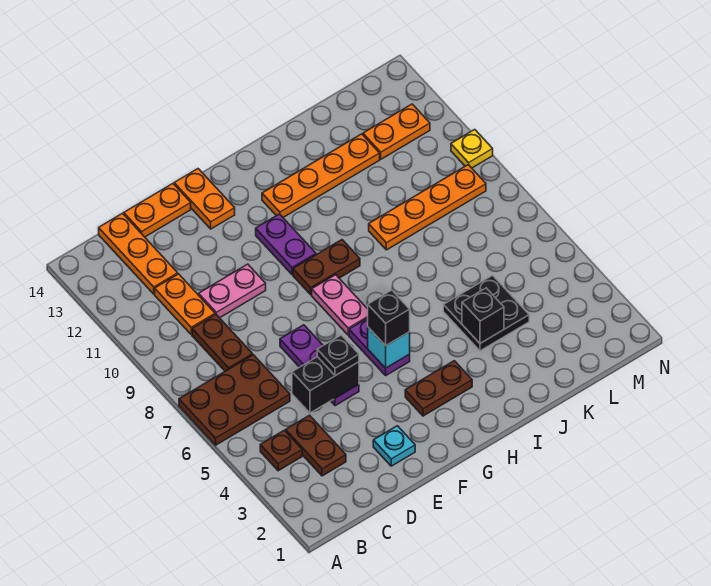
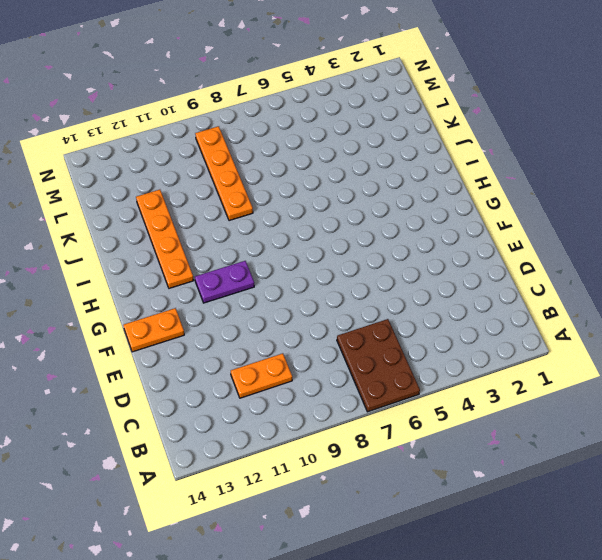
none -> brown 1x1 plate [260,430,302,471]
none -> brown 1x2 plate [286,415,346,476]
none -> brown 1x2 plate [192,314,253,371]

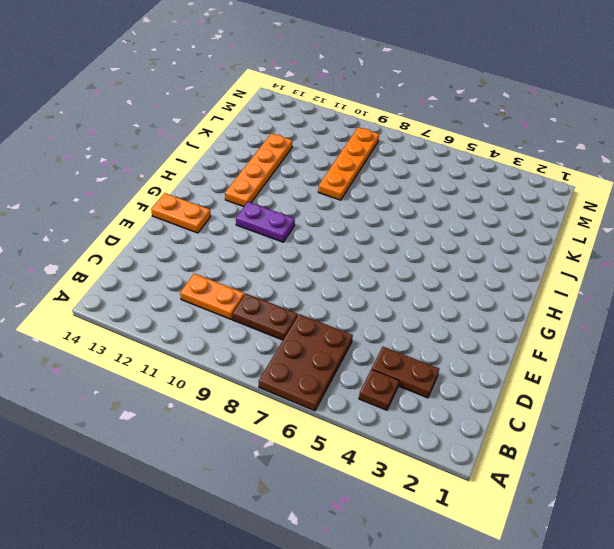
none -> orange 1x3 plate [99,213,178,294]
none -> pink 1x2 plate [199,264,266,318]
none -> orange 1x2 plate [124,184,191,237]

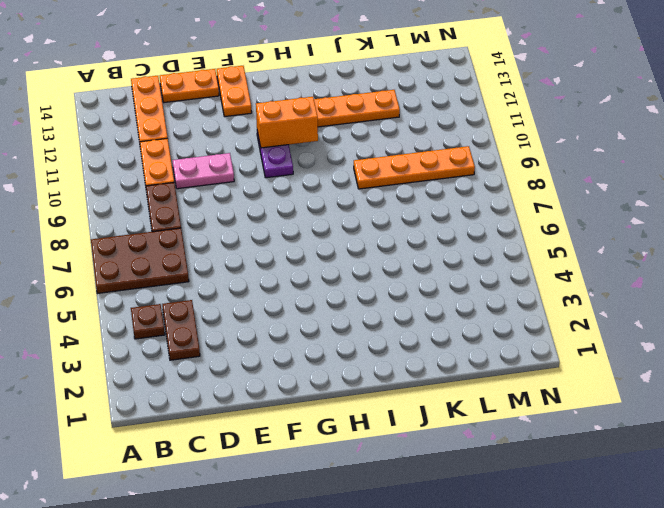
orange 1x2 brick [256,97,318,148] -> none
none -> cyan 1x1 plate [373,426,415,466]
none -> purple 1x3 plate [280,325,359,406]
none -> brown 1x2 plate [405,361,472,416]

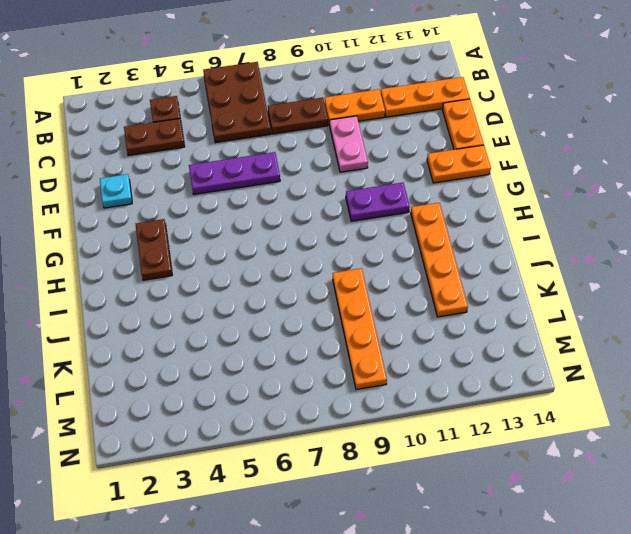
none -> purple 1x2 plate [349,318,410,375]
none -> pink 1x2 plate [312,275,368,335]
none -> brown 1x2 plate [293,240,360,295]

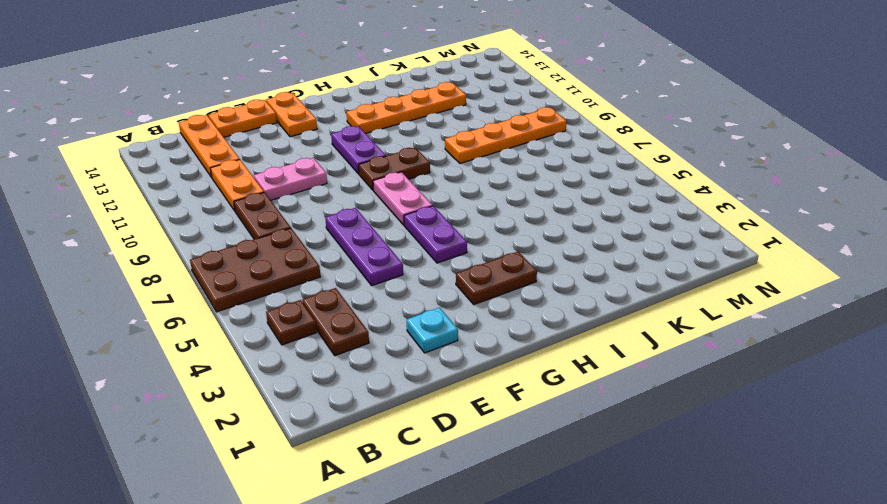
none -> black 2x2 plate [443,275,529,351]
none -> orange 1x2 plate [363,104,430,159]
none -> yellow 1x1 plate [451,130,493,168]

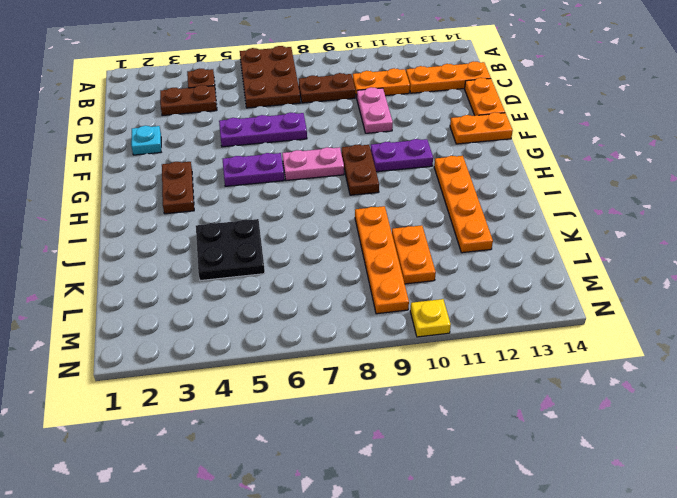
orange 1x2 plate [392,225,436,284] -> orange 1x2 plate moved to [363,104,430,159]
none -> black 1x2 brick [292,357,359,413]
none -> cyan 1x1 brick [368,327,410,368]
none -> black 1x1 brick [462,288,504,343]

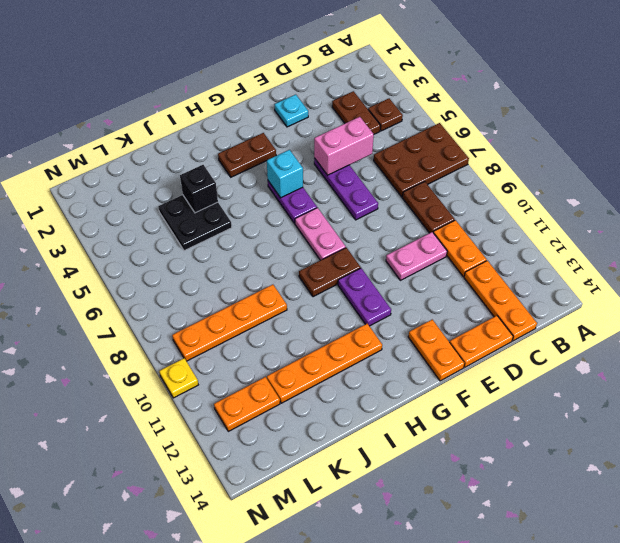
pink 1x2 brick [314,117,374,175] -> black 1x2 brick [292,357,359,413]
none -> black 1x1 plate [317,335,359,376]
none -> black 1x1 brick [368,290,410,346]

